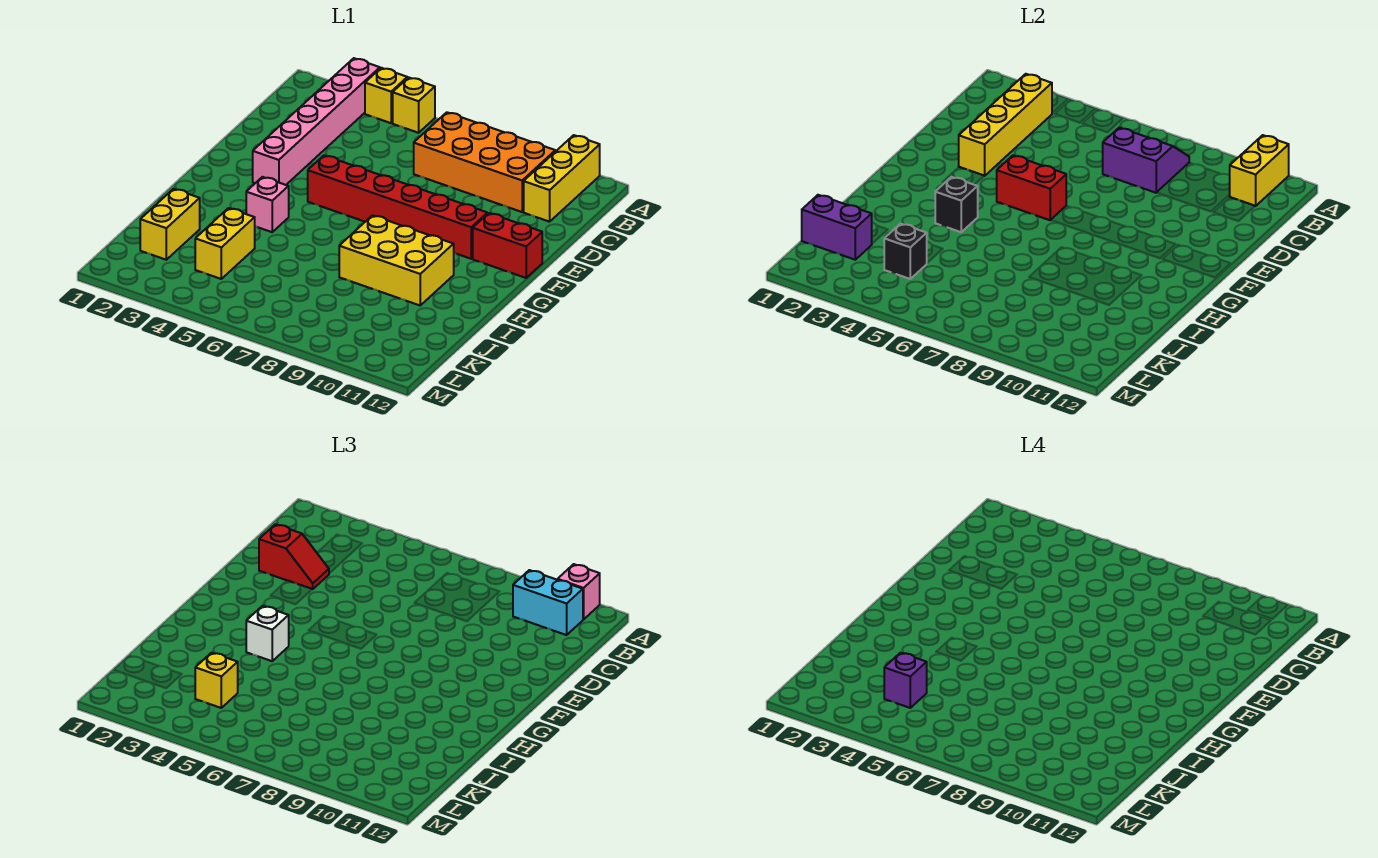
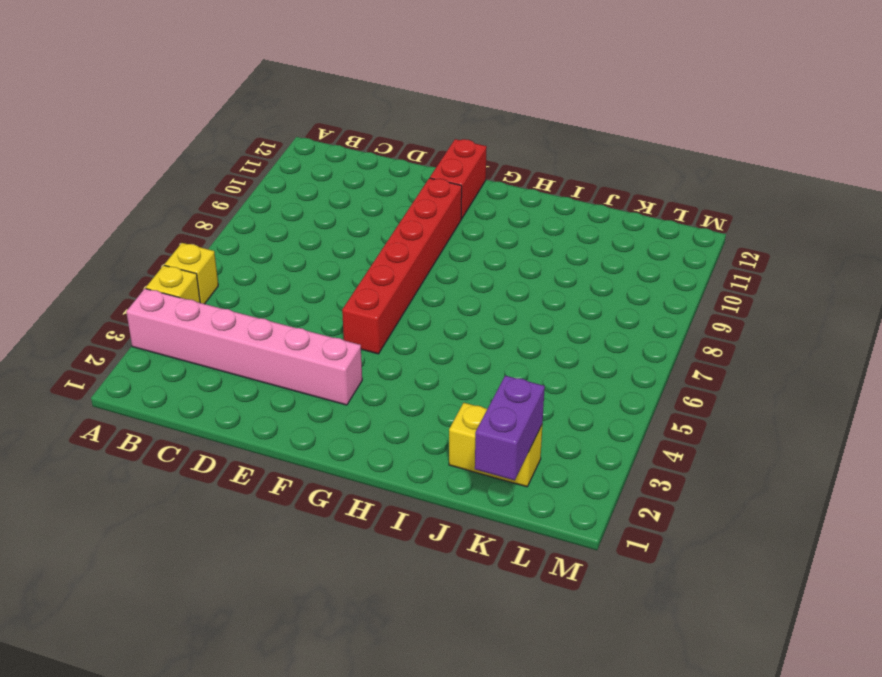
none -> yellow 1x3 brick [524,135,600,222]
none -> orange 2x4 brick [414,112,555,212]
none -> pink 1x1 brick [246,177,289,232]

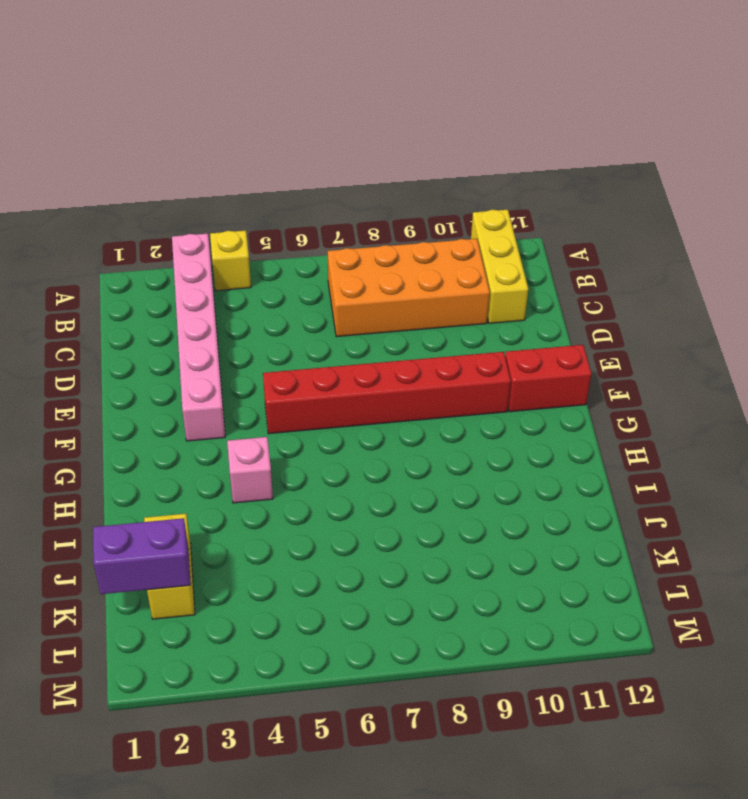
none -> yellow 1x1 brick [393,77,435,133]
none -> yellow 2x3 brick [339,215,454,305]
none -> yellow 1x2 brick [195,208,255,279]

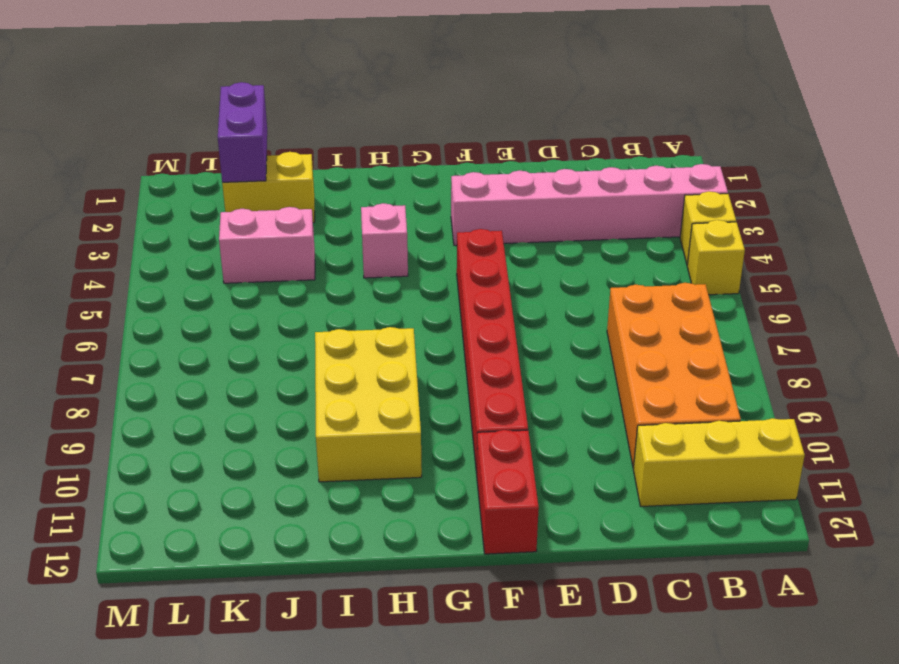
pink 1x2 brick [219,207,315,283] -> yellow 1x2 brick [195,208,255,279]
none -> yellow 1x2 brick [1230,135,1289,206]
none -> yellow 1x4 brick [959,74,1052,176]
none -> purple 2x2 slope [1103,127,1189,193]

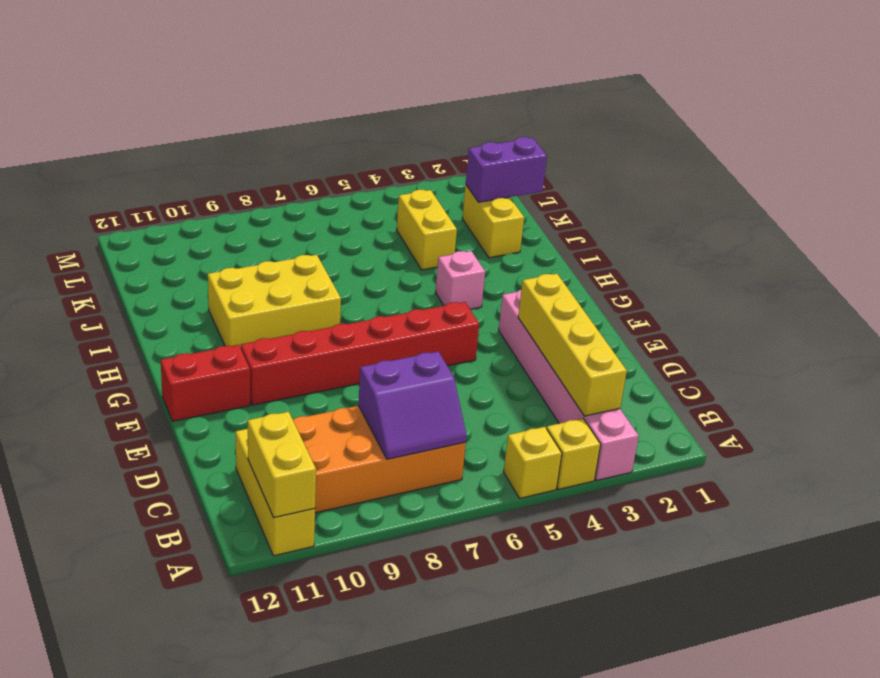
none -> red 1x2 brick [997,155,1066,220]
none -> black 1x1 brick [935,177,978,232]
none -> black 1x1 brick [884,224,927,279]

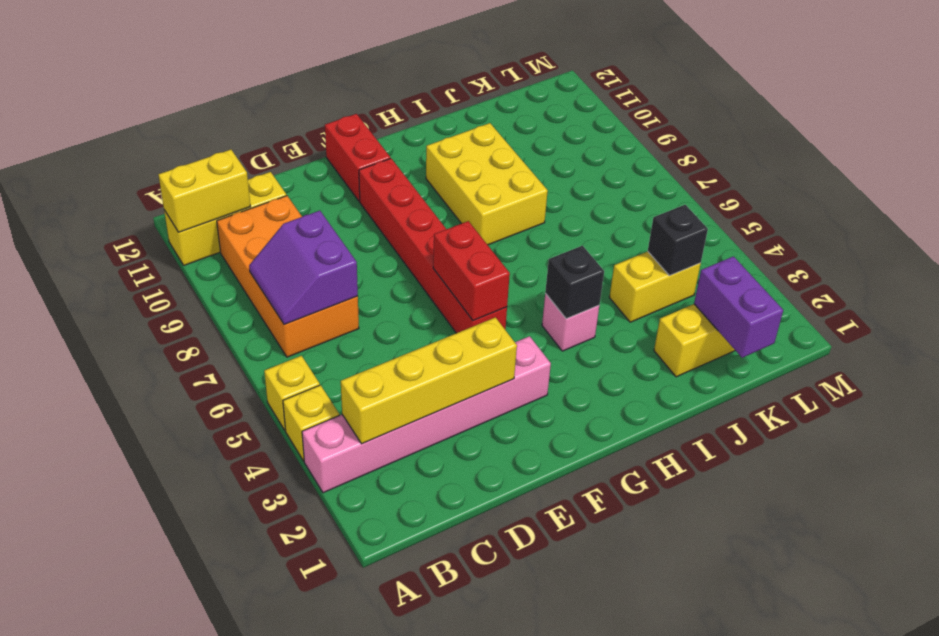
none -> pink 1x1 brick [557,564,600,620]
none -> cyan 1x2 brick [513,570,583,635]
none -> red 1x2 slope [259,524,329,589]

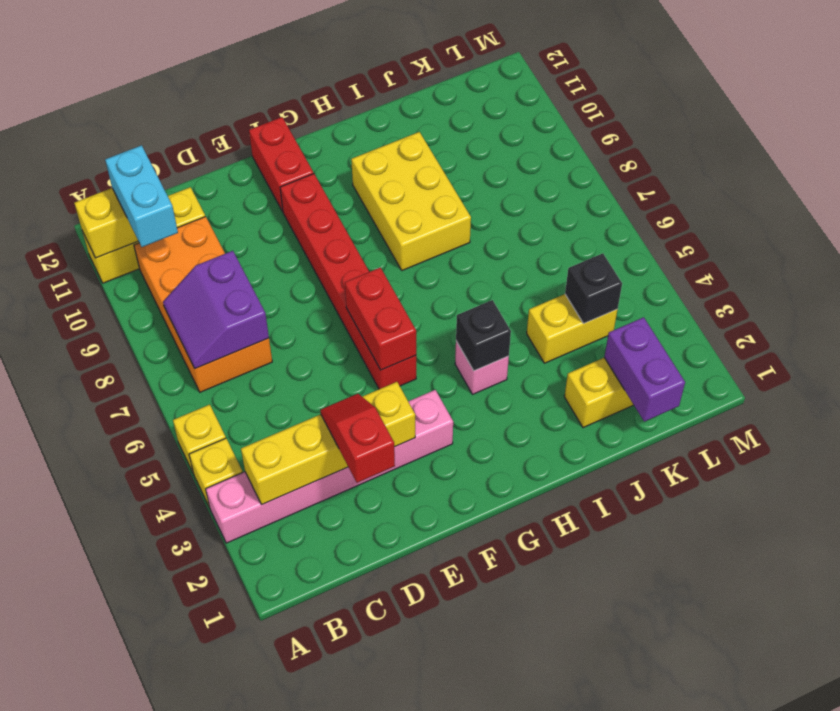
none -> pink 1x1 brick [557,564,600,620]
none -> white 1x1 brick [246,606,289,661]
none -> yellow 1x1 brick [195,653,238,708]

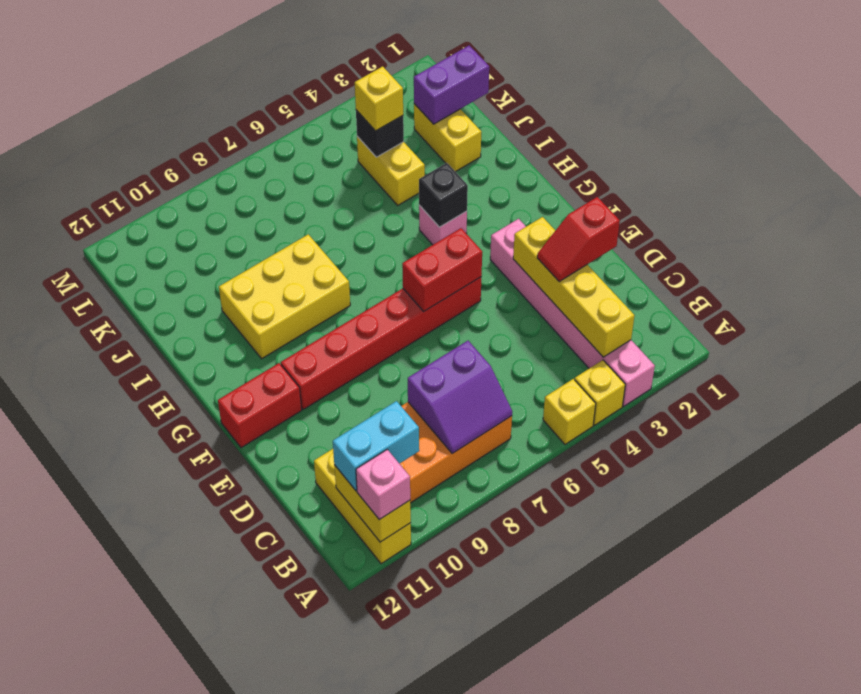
none -> white 1x1 brick [246,606,289,661]
none -> purple 1x1 brick [884,653,927,708]

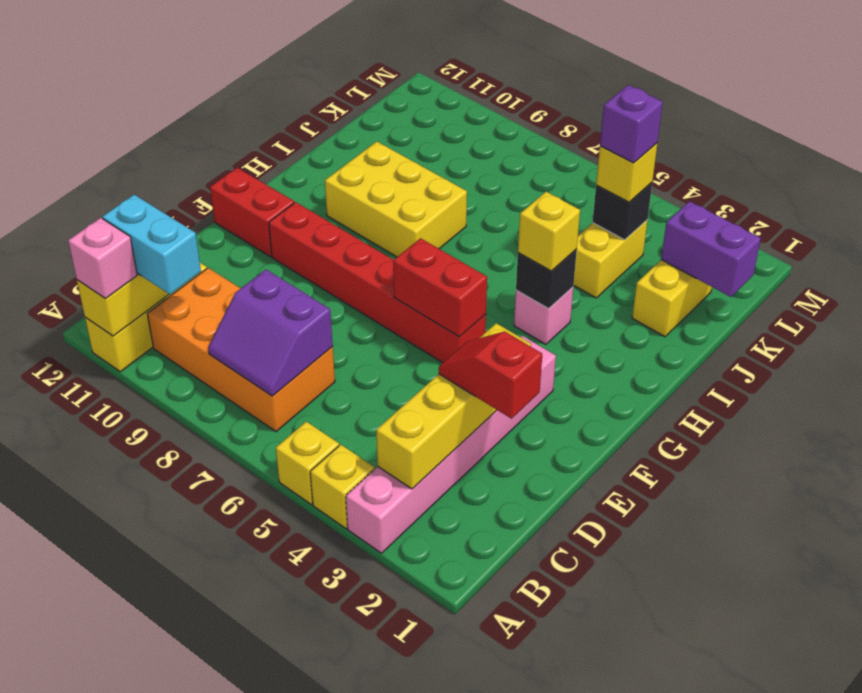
yellow 1x1 brick [518,192,580,271] -> white 1x1 brick [246,606,289,661]

